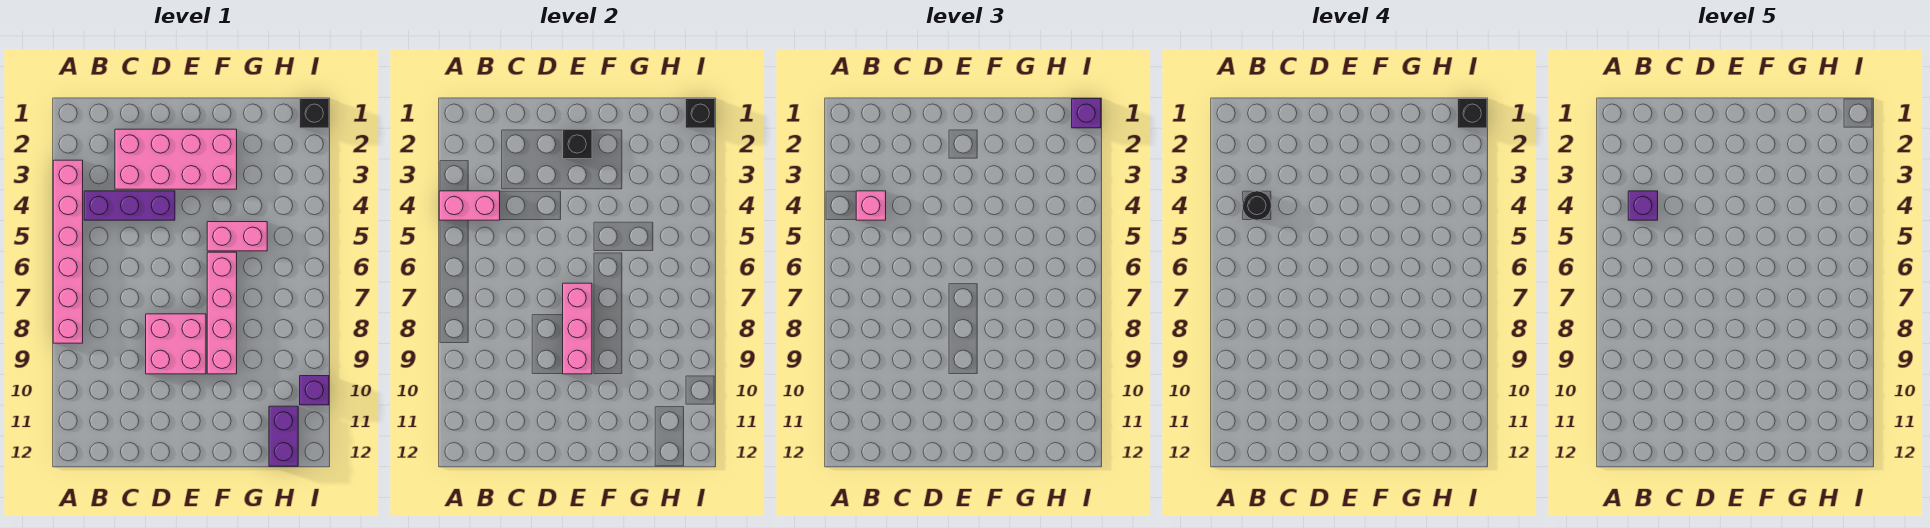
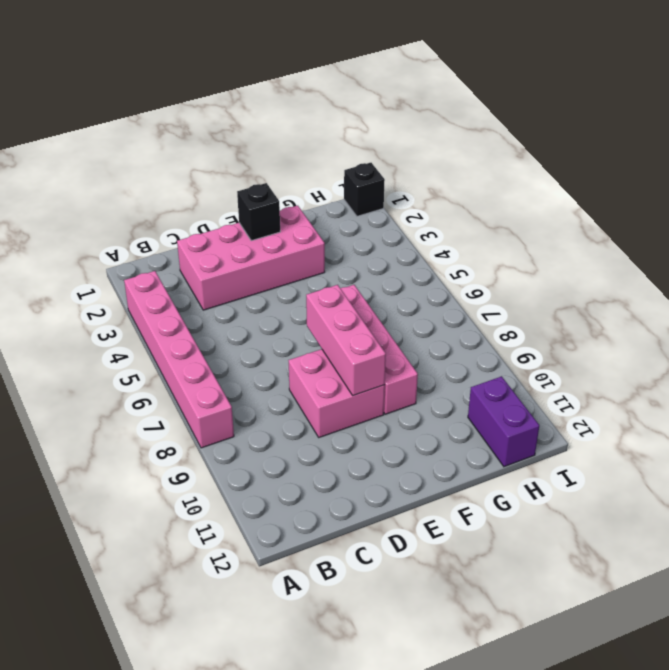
none -> purple 1x3 brick [84,191,175,220]
none -> pink 1x2 brick [207,222,267,251]
none -> purple 1x1 brick [300,376,329,405]

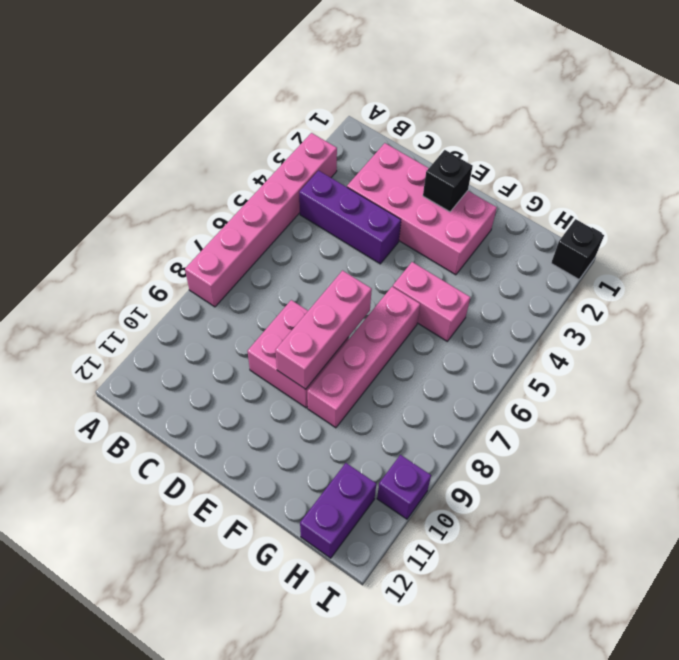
none -> pink 1x2 brick [439,191,500,220]
none -> black 1x1 brick [686,99,715,128]
none -> pink 1x1 brick [856,191,886,220]

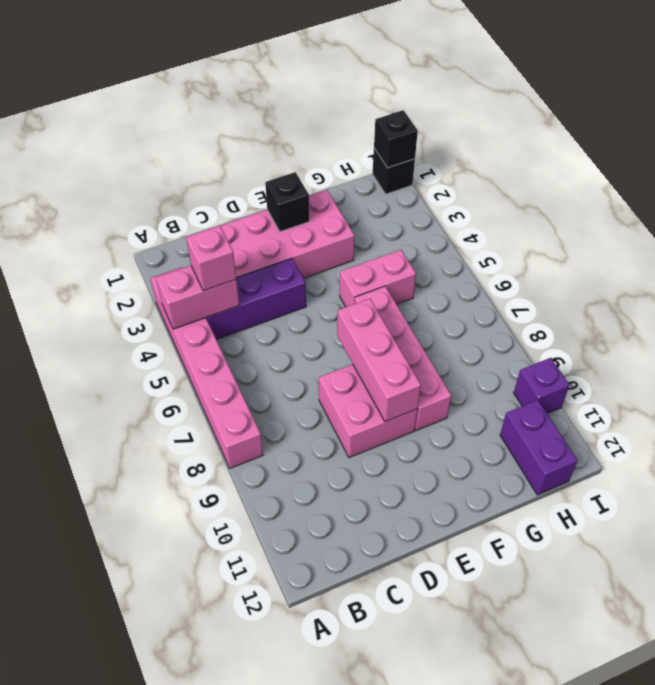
none -> purple 1x1 brick [1072,99,1101,128]
none -> black 1x1 round brick [1242,191,1272,220]
none -> black 1x1 brick [1458,99,1487,128]

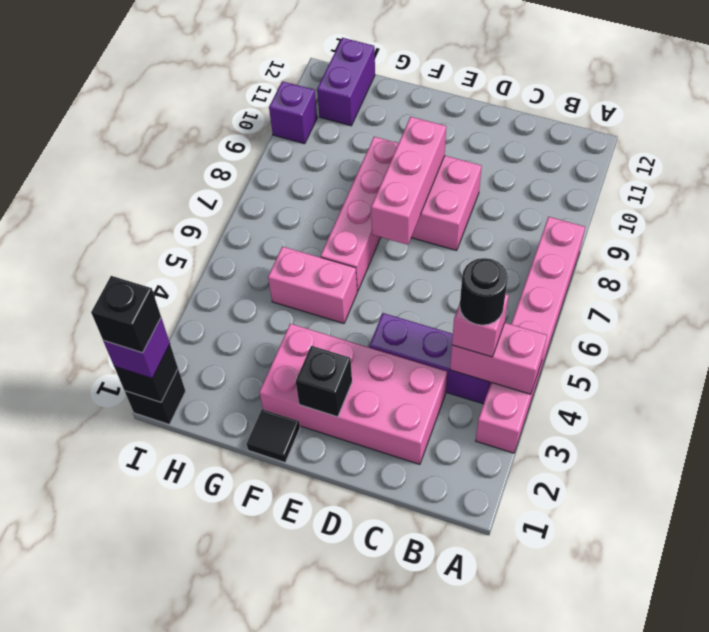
black 1x1 tile [247,409,300,462] -> none
none -> purple 1x1 brick [1628,191,1658,220]

